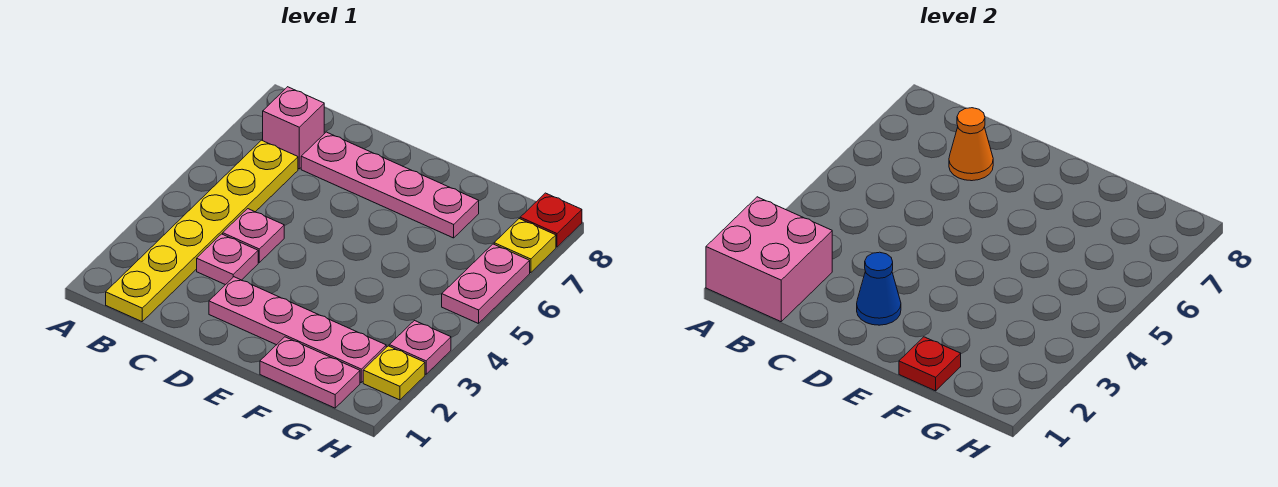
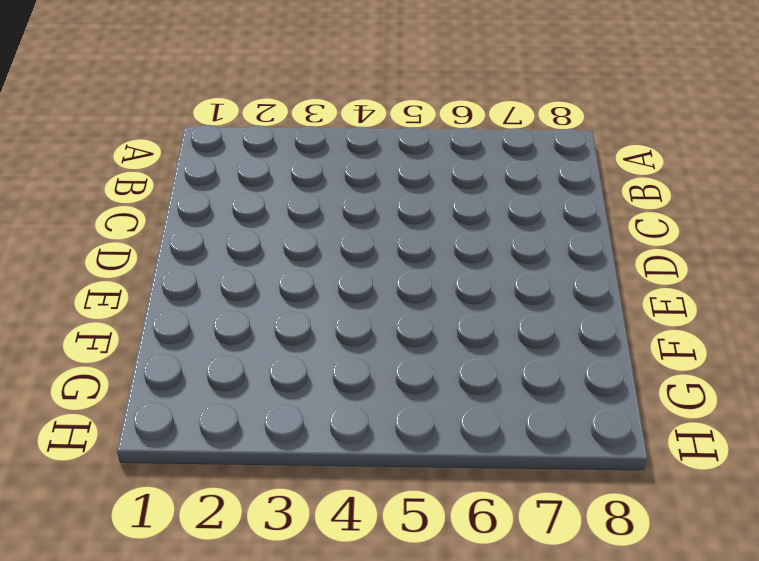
none -> yellow 1x6 plate [106,140,298,322]
none -> pink 1x1 brick [263,87,324,169]
none -> pink 1x1 plate [197,234,258,285]

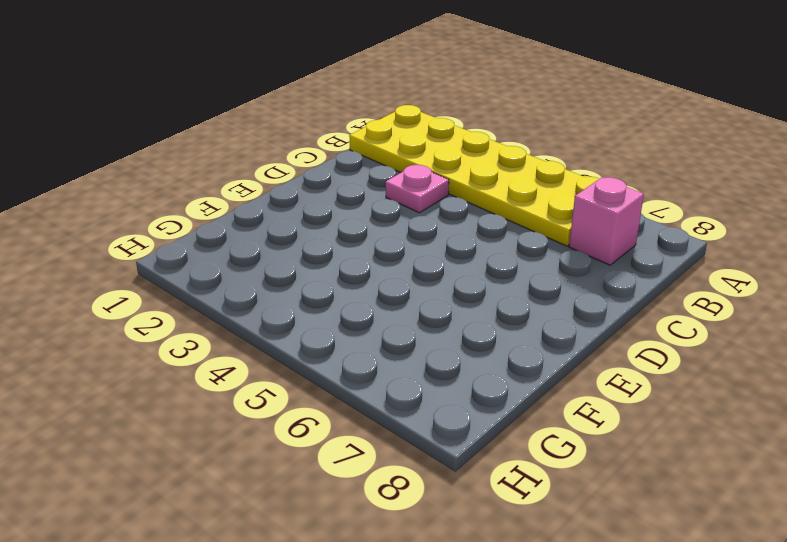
yellow 2x6 plate [349,105,599,246] -> yellow 1x6 plate [106,140,298,322]
none -> pink 1x1 plate [223,209,284,262]
none -> pink 1x4 plate [301,132,479,238]
none -> pink 1x4 plate [209,277,386,382]

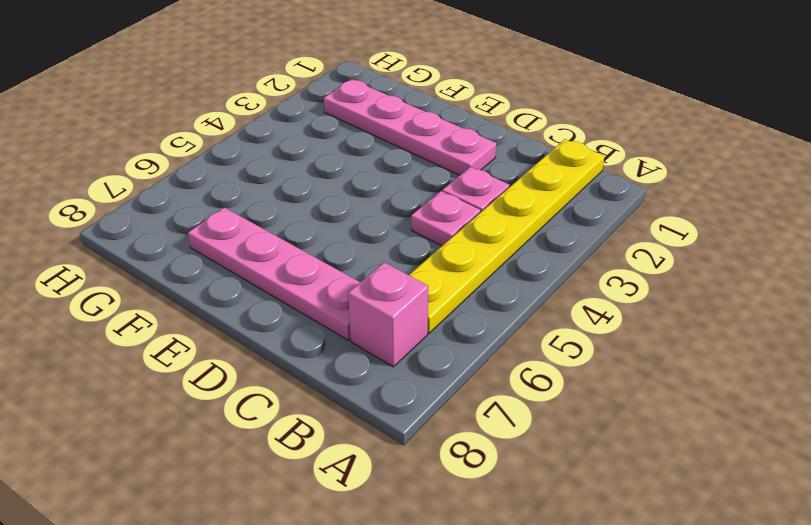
none -> pink 1x2 plate [260,337,360,408]
none -> yellow 1x1 plate [363,346,425,400]
none -> pink 1x1 plate [389,321,451,374]

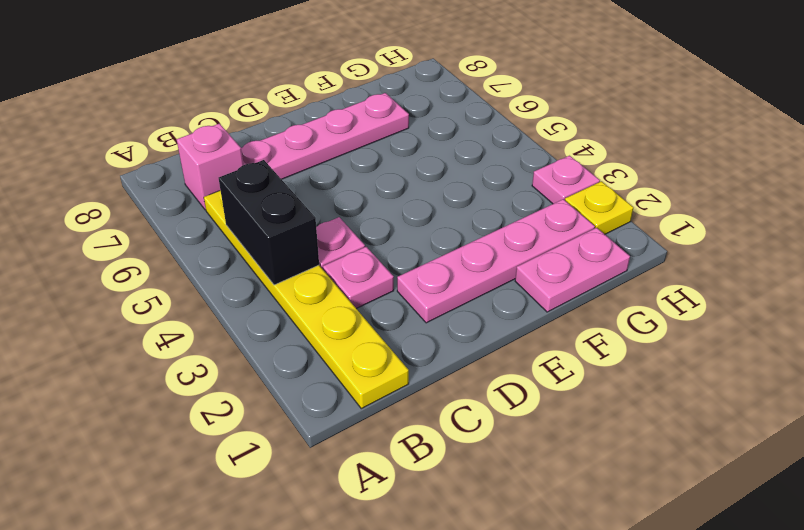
black 1x2 brick [219,160,319,285] -> none
none -> pink 1x2 plate [442,244,530,324]
none -> yellow 1x1 plate [494,219,556,273]
none -> red 1x1 plate [520,193,582,247]

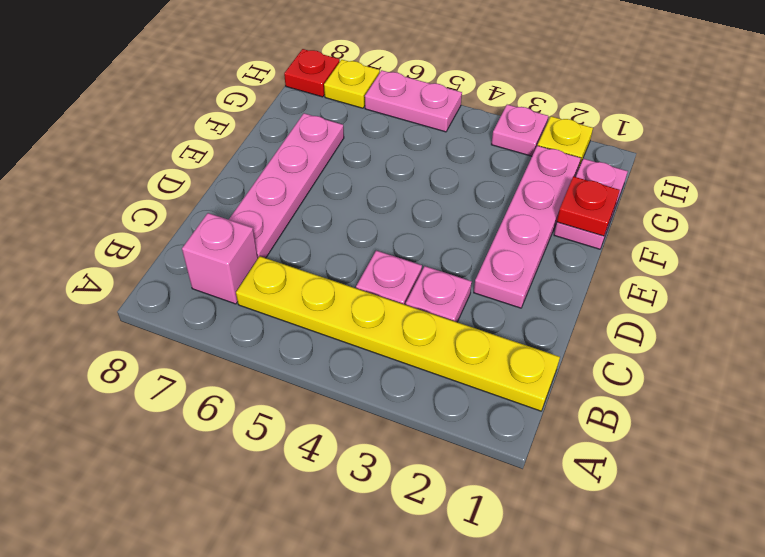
none -> pink 2x2 brick [706,197,832,322]
none -> orange 1x1 cone [949,108,993,181]
none -> blue 1x1 cone [857,252,901,325]

